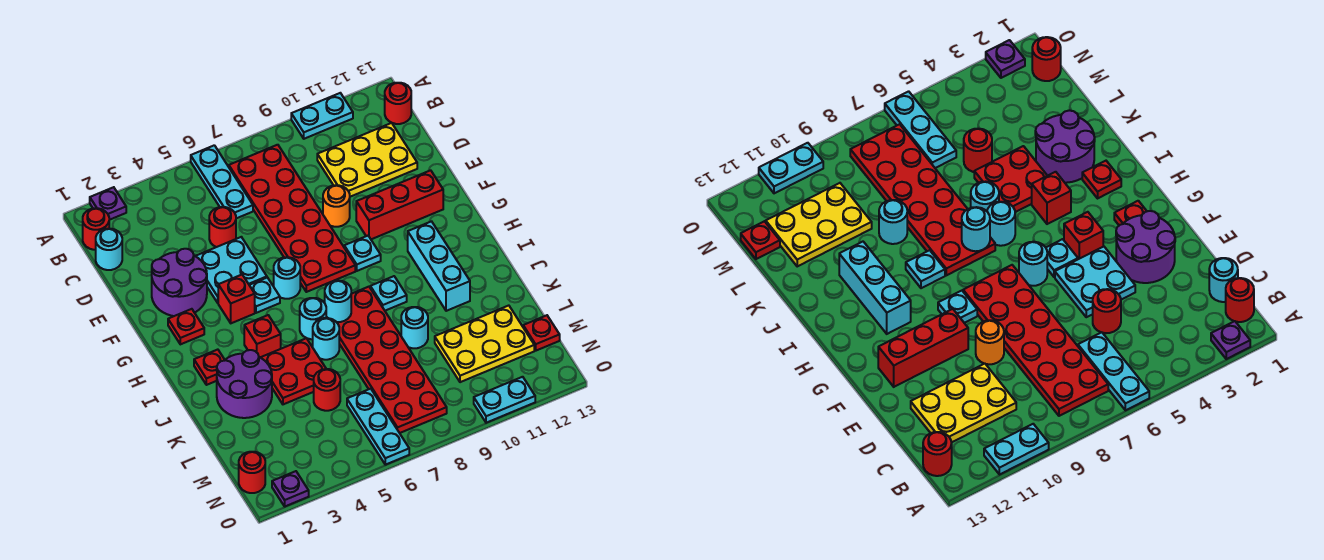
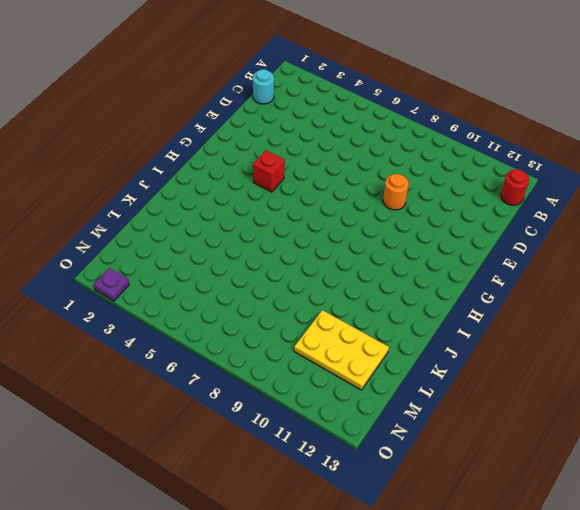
none -> purple 1x1 plate [90,187,126,220]
none -> cyan 1x3 plate [191,145,253,218]
none -> cyan 1x2 plate [291,93,353,139]
none -> red 1x1 round brick [83,208,109,250]

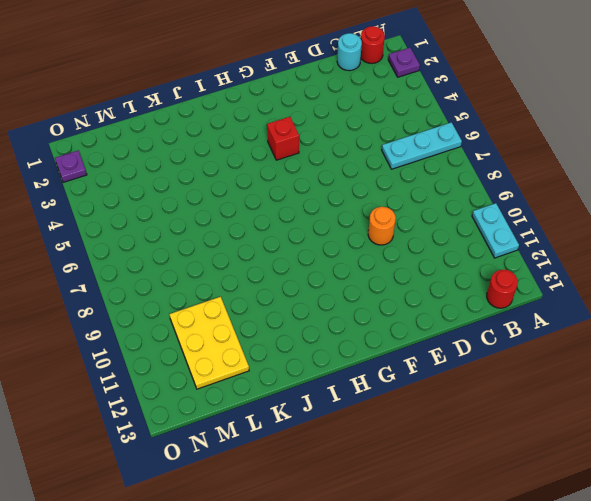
none -> red 2x6 plate [229,145,355,292]
none -> yellow 2x3 plate [317,123,417,197]
none -> red 1x1 round brick [209,207,236,247]
none -> purple 2x2 round brick [152,249,207,316]

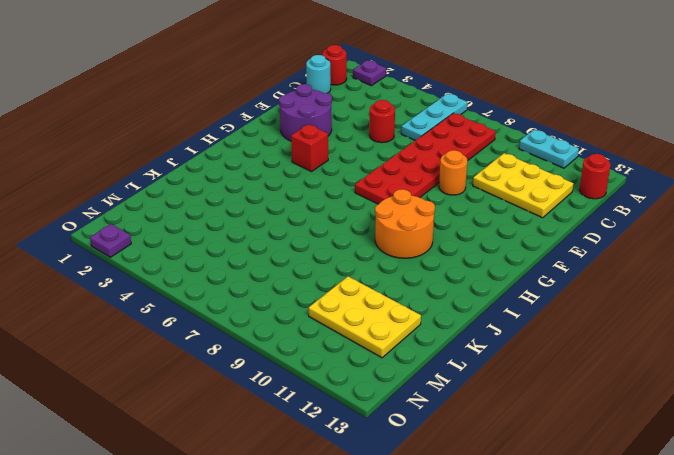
orange 2x2 round brick [375,189,435,258] -> cyan 1x1 plate [370,276,407,311]
none -> cyan 2x2 plate [196,237,267,303]
none -> red 1x3 brick [356,170,443,239]
none -> red 1x1 plate [168,309,204,344]
none -> cyan 1x1 plate [249,277,280,313]

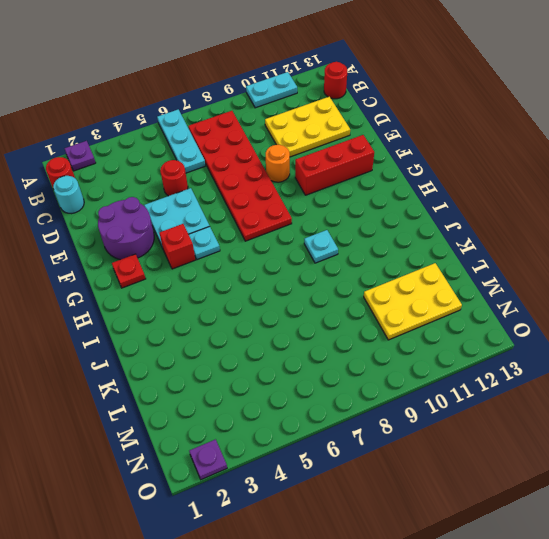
none -> cyan 1x1 round brick [274,257,300,299]
none -> cyan 1x1 plate [344,236,381,271]
none -> cyan 1x3 brick [408,221,470,311]
none -> red 1x1 plate [194,350,225,385]

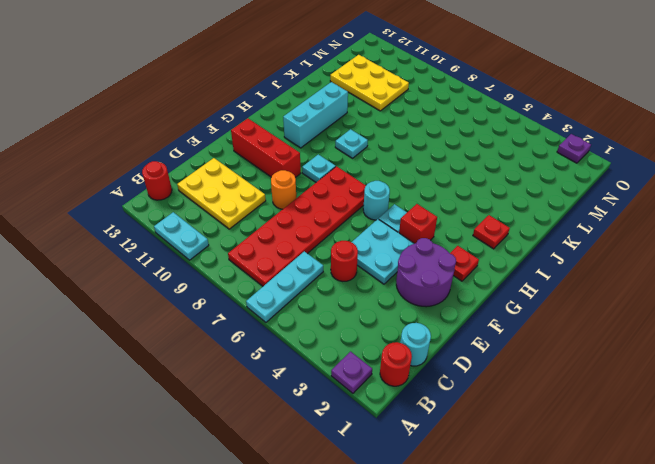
none -> red 1x1 brick [244,315,281,357]
none -> cyan 1x1 round brick [300,298,326,339]
none -> red 2x6 plate [326,287,447,433]
none -> purple 2x2 round brick [217,350,272,418]

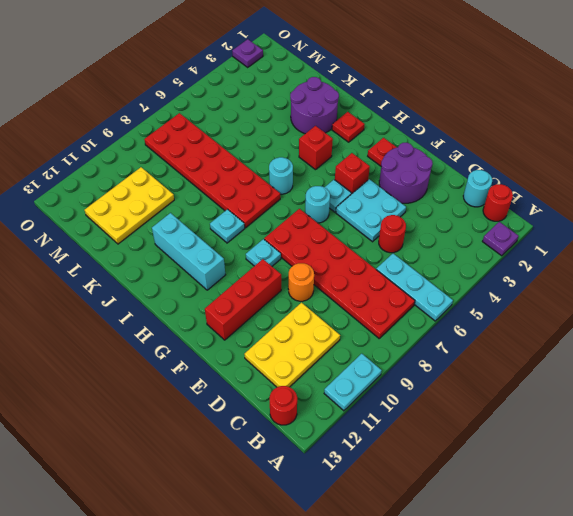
none -> red 2x2 plate [261,338,326,404]
none -> cyan 1x1 round brick [313,318,339,360]
none -> cyan 1x1 round brick [401,307,428,348]
none -> red 1x1 round brick [314,369,340,411]

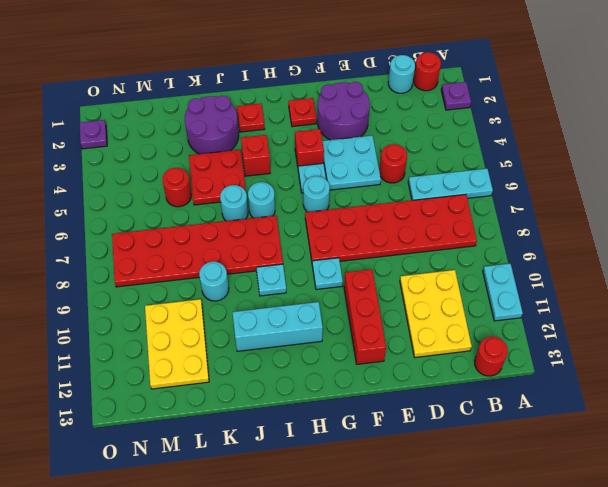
none -> orange 1x1 round brick [323,185,350,227]
none -> cyan 1x3 plate [347,389,409,465]
none -> red 1x1 plate [523,315,560,351]
none -> red 1x1 round brick [239,452,265,493]

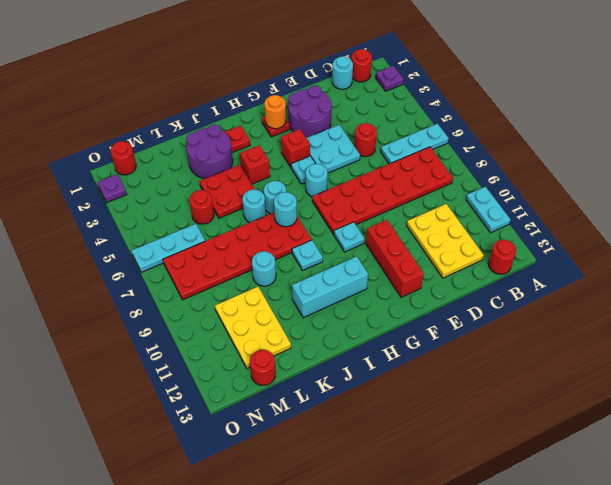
orange 1x1 round brick [264,95,286,129] -> orange 1x1 round brick moved to [323,185,350,227]
red 1x1 round brick [250,350,276,385] -> red 1x1 plate [523,315,560,351]
none -> cyan 1x2 plate [474,377,535,423]

